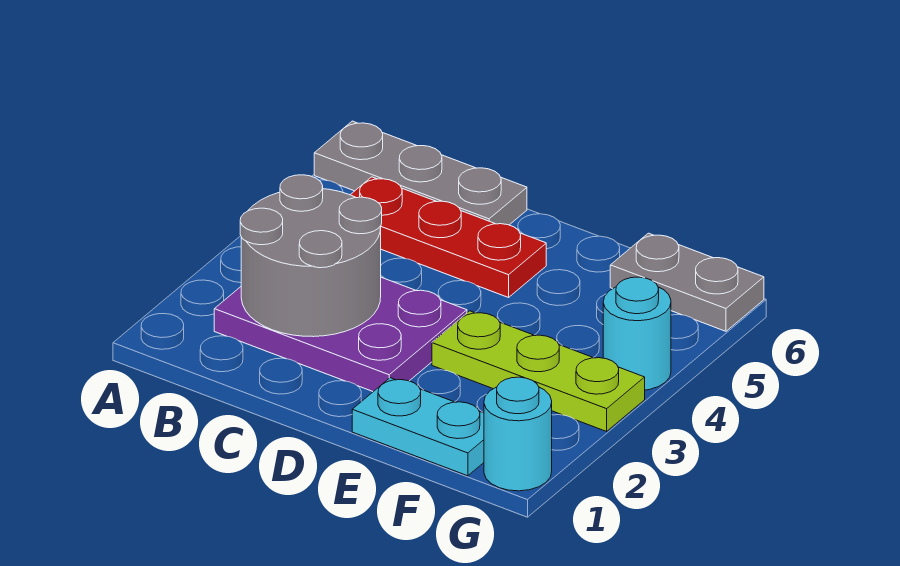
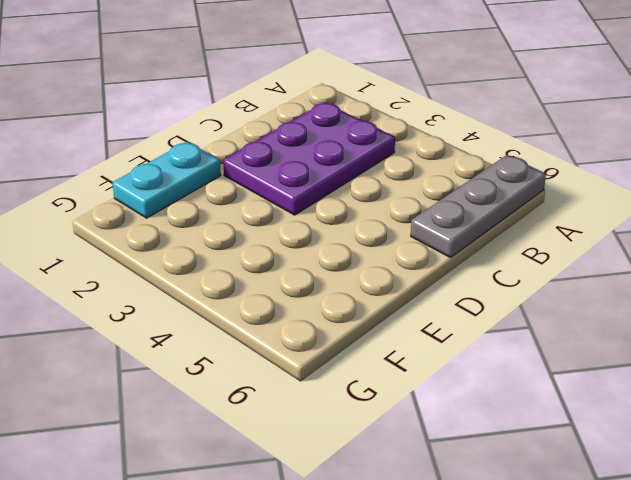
none -> red 1x3 plate [351,177,546,297]
none -> lime 1x3 plate [432,311,645,431]

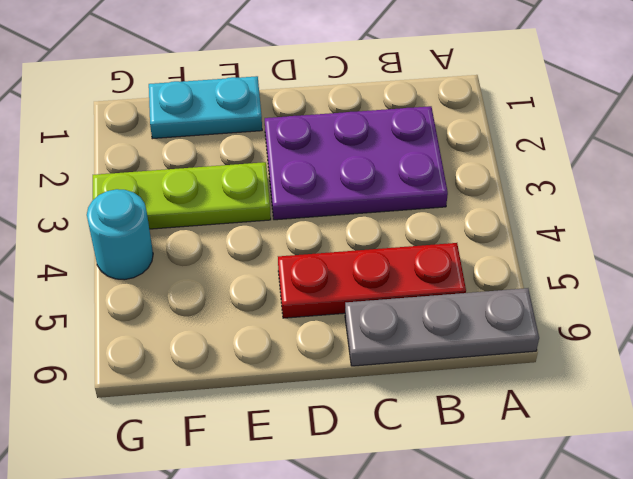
none -> grey 1x2 plate [610,233,764,331]
none -> cyan 1x1 round brick [484,377,552,491]

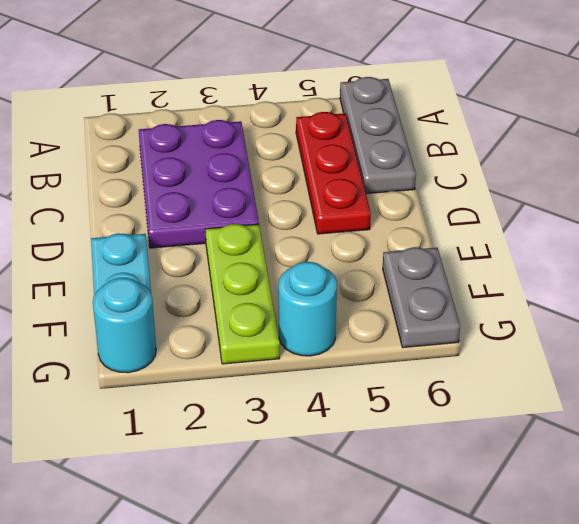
none -> grey 2x2 round brick [240,175,382,337]

